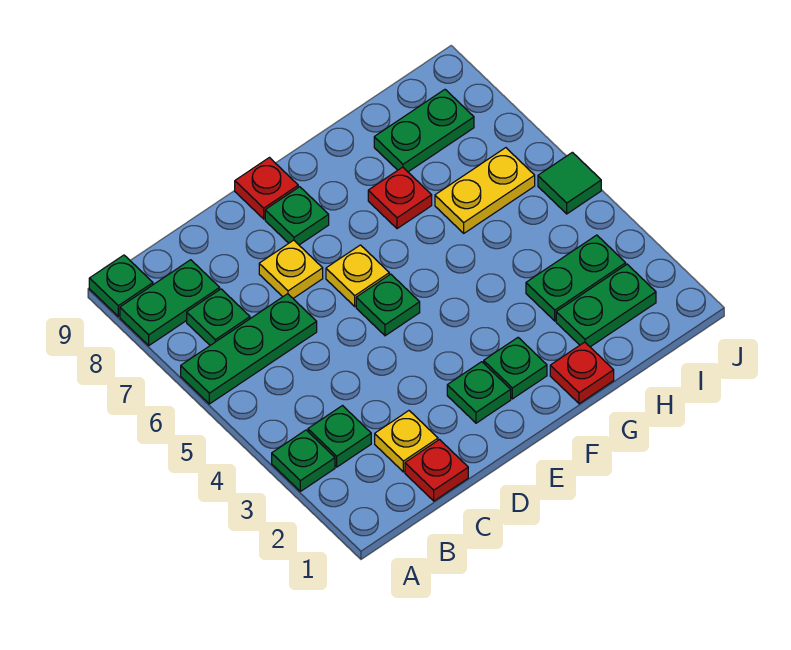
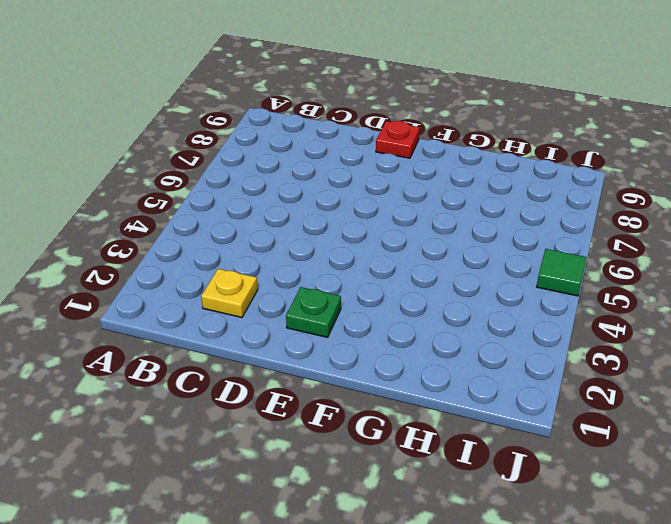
none -> green 1x1 plate [272,430,335,491]
none -> green 1x3 plate [181,294,317,404]
none -> green 1x2 plate [120,260,220,345]

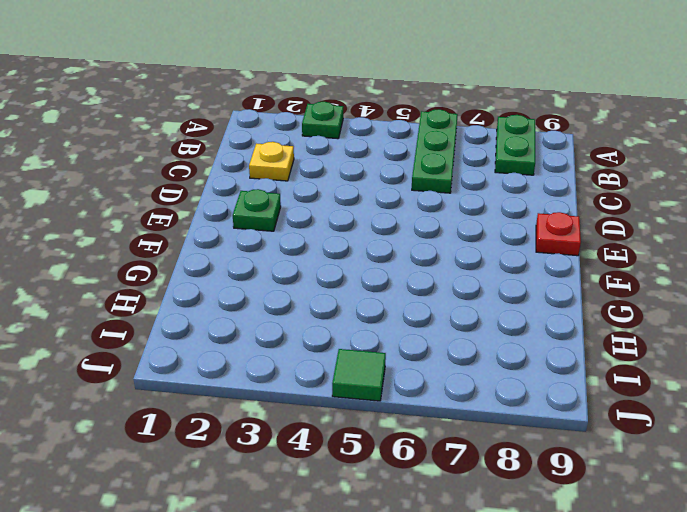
none -> green 1x1 plate [89,255,153,316]
none -> green 1x1 plate [308,406,371,467]
none -> green 1x1 plate [187,289,250,345]

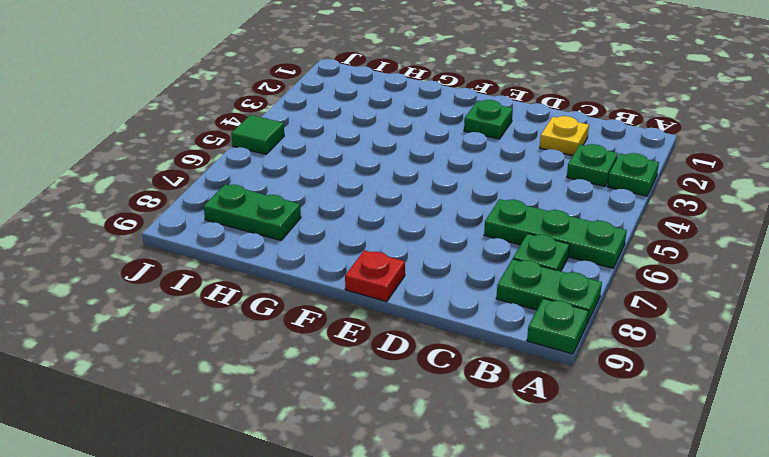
none -> red 1x1 plate [405,440,468,501]
none -> yellow 1x1 plate [259,240,323,298]
none -> green 1x1 plate [356,274,420,336]

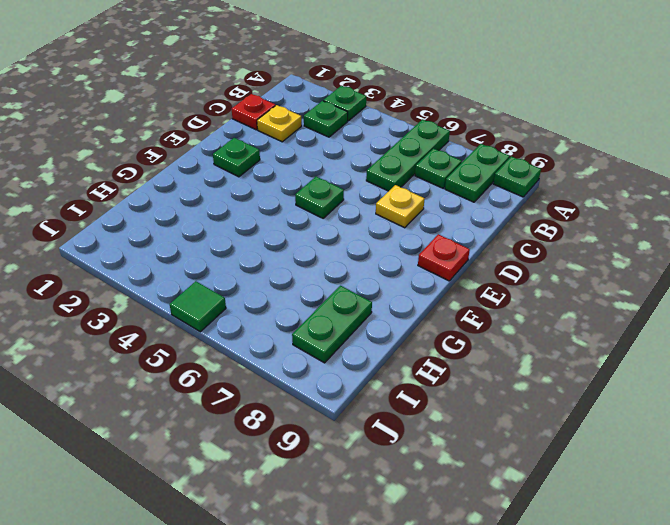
none -> yellow 1x1 plate [326,245,389,306]
none -> green 1x1 plate [265,187,329,245]
none -> green 1x1 plate [484,338,547,399]

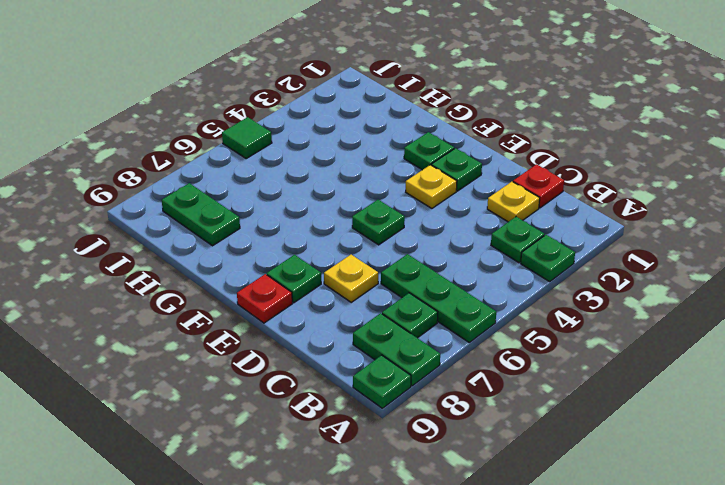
yellow 1x1 plate [406,165,457,208] -> yellow 1x1 plate moved to [326,245,389,306]
none -> red 1x1 plate [550,342,614,404]
none -> red 1x1 plate [368,167,432,229]
none -> green 1x2 plate [556,264,656,347]

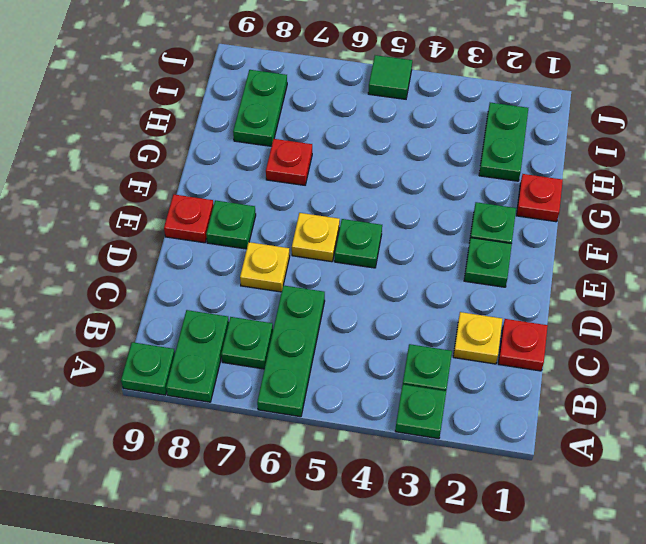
none -> green 1x2 plate [526,235,626,321]
none -> yellow 1x2 plate [435,148,535,233]

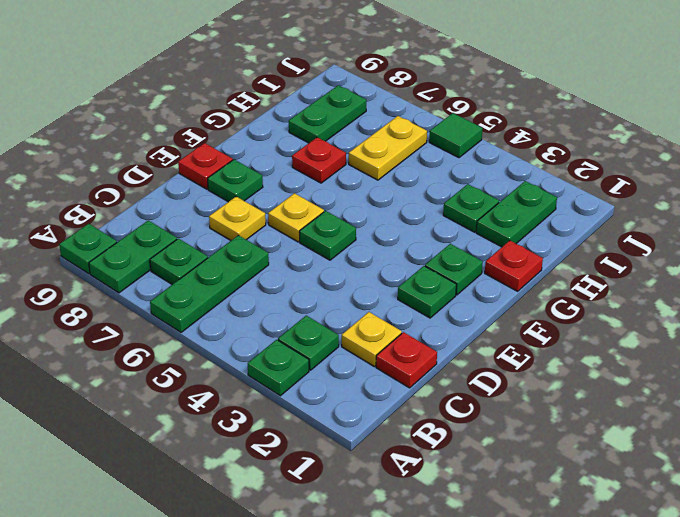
green 1x1 plate [443,184,499,232] -> green 1x2 plate [526,235,626,321]

